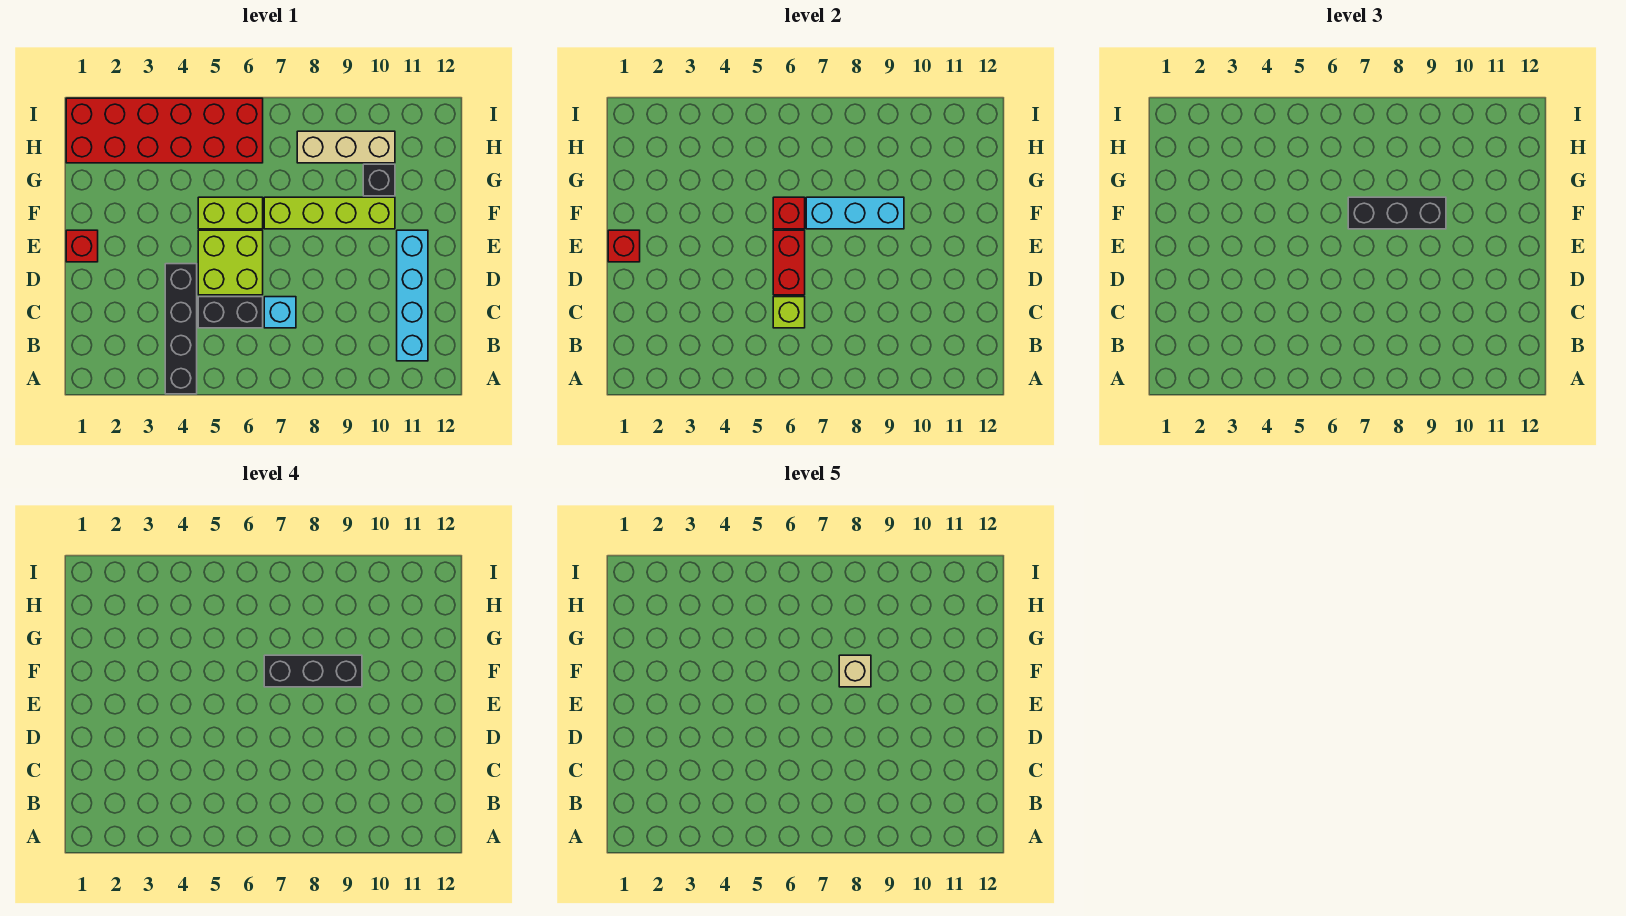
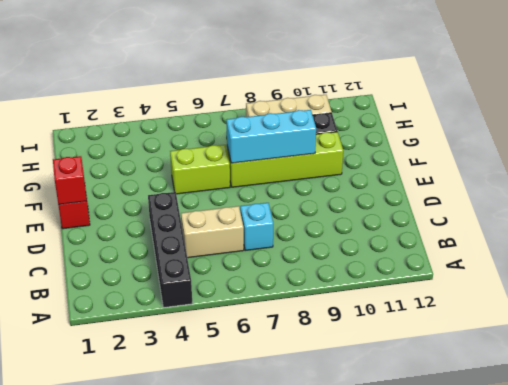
tan 1x2 brick [181,206,244,258] -> black 1x2 brick [198,297,263,328]
none -> cyan 1x4 brick [397,230,428,361]
none -> lime 2x2 brick [198,230,263,295]
none -> red 2x6 brick [66,98,263,163]

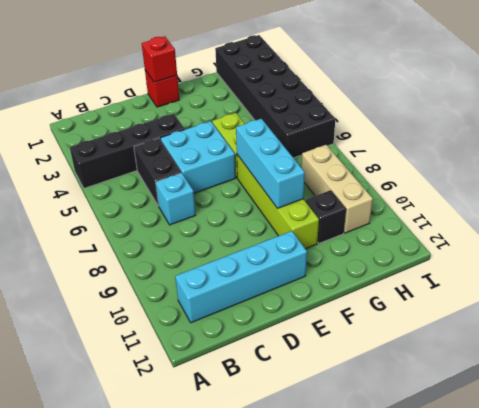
cyan 2x2 brick [161,121,236,193] -> lime 2x2 brick [198,230,263,295]
black 2x6 brick [215,35,335,158] -> red 2x6 brick [66,98,263,163]
none -> lime 1x1 brick [773,297,805,328]
none -> red 1x2 brick [773,230,805,295]
none -> red 1x1 brick [773,197,805,229]

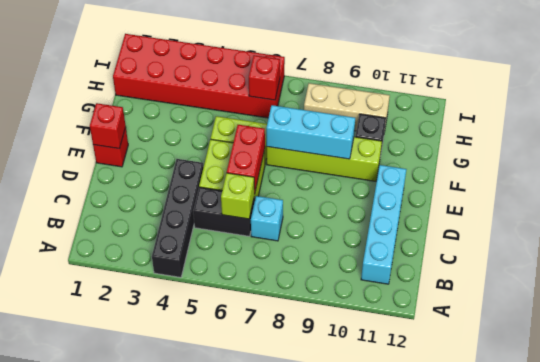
red 1x1 brick [249,55,280,100] -> red 1x1 brick moved to [773,197,805,229]
none -> black 1x3 brick [1348,197,1446,229]
none -> black 1x3 brick [264,655,362,687]
none -> tan 1x1 brick [839,655,871,687]

